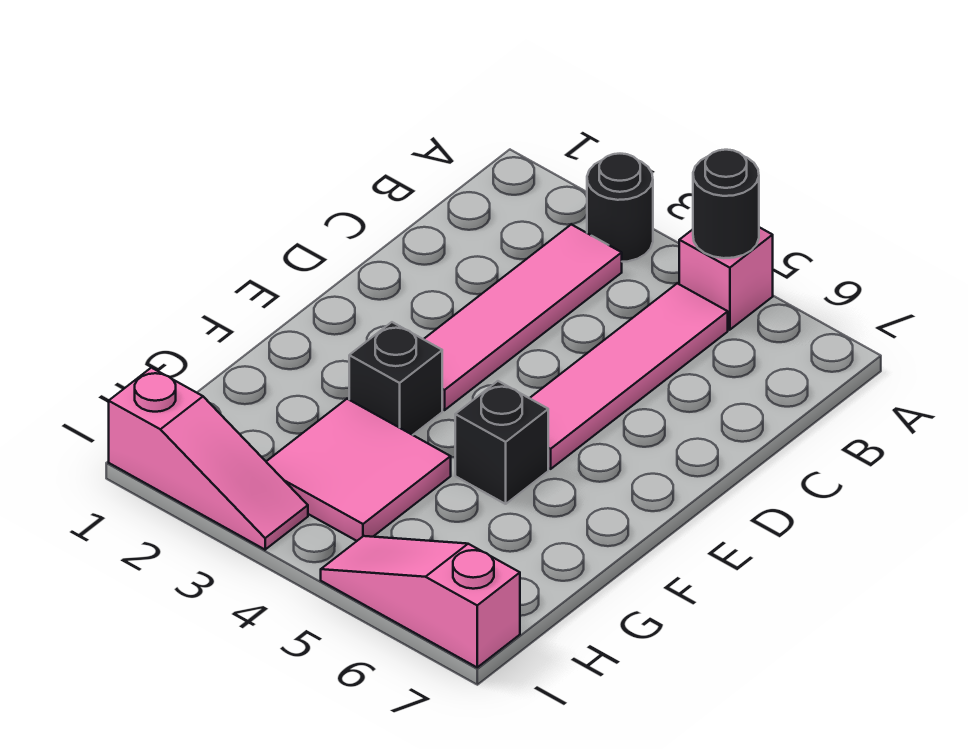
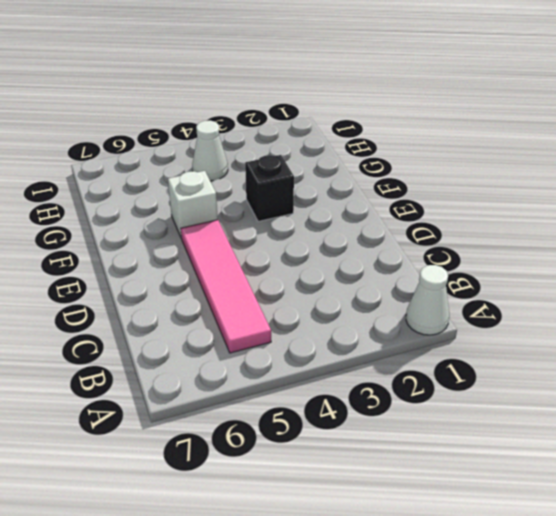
white 1x1 cone [406,265,449,335] -> none
white 1x1 brick [168,171,218,239] -> black 1x1 brick [455,381,548,504]
white 1x1 cone [192,121,228,181] -> pink 2x2 tile [266,399,451,541]
none -> black 1x1 round brick [587,154,653,262]
none -> pink 1x1 brick [679,227,773,330]

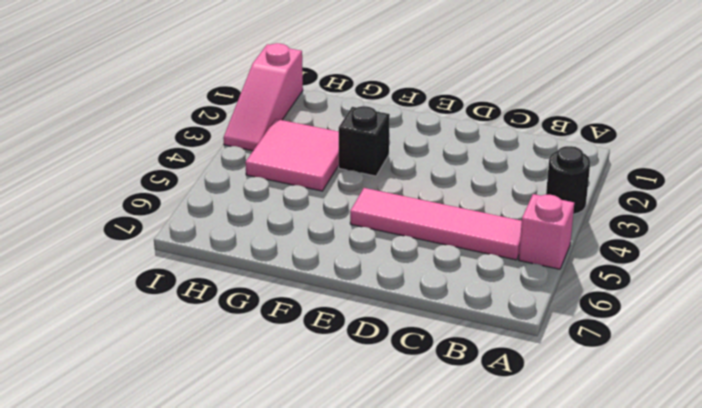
none -> pink 1x4 tile [424,224,622,410]
none -> black 1x1 brick [455,381,548,504]

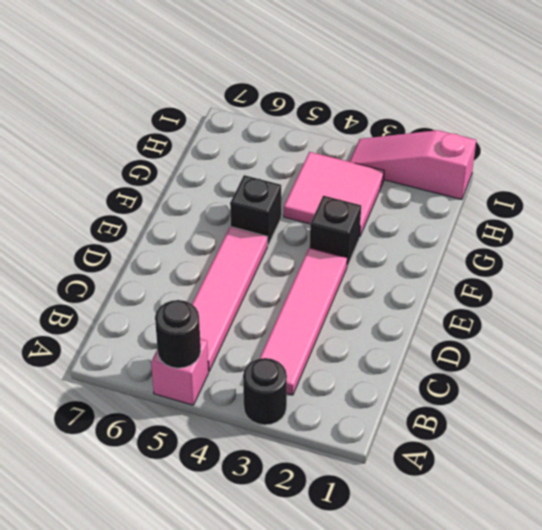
none -> pink 1x3 slope [321,536,520,667]

